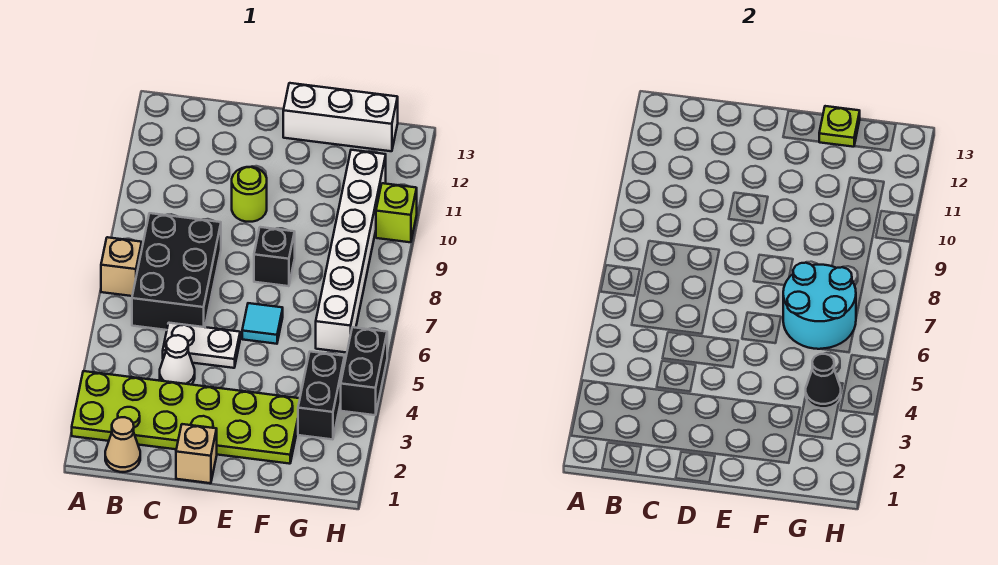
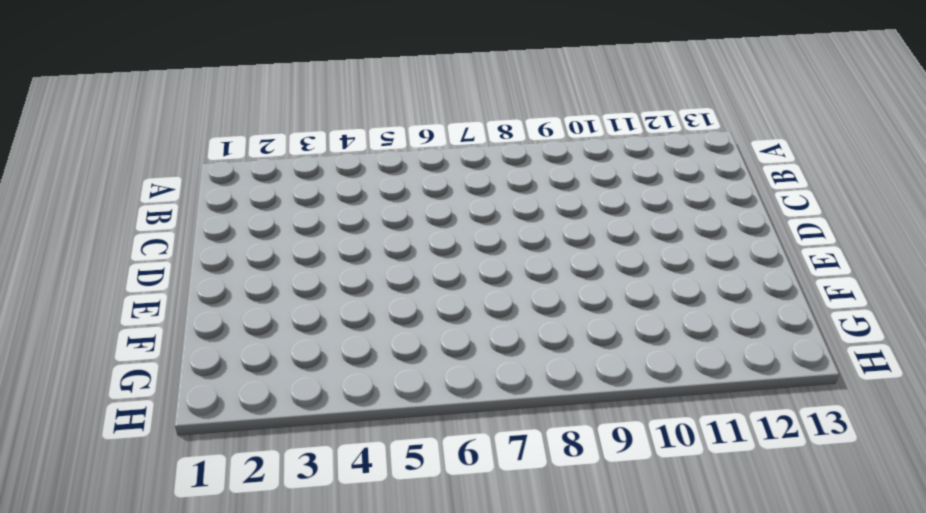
none -> lime 2x6 plate [72,371,300,464]
none -> tan 1x1 brick [101,237,142,296]
none -> tan 1x1 cone [105,417,140,472]

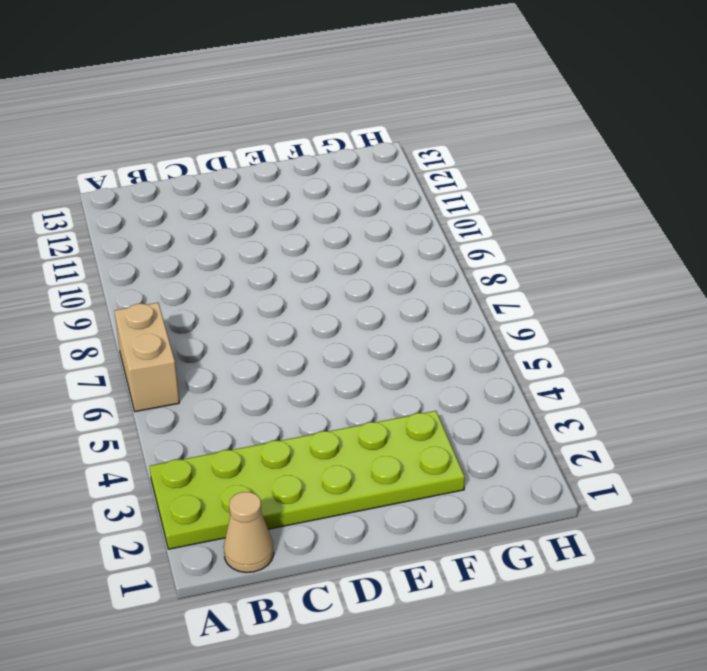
tan 1x2 brick [114,303,179,412] -> tan 1x1 brick [101,237,142,296]
none -> black 2x3 brick [132,213,221,330]
none -> white 1x1 cone [160,335,195,385]
none -> white 1x2 plate [163,323,240,368]

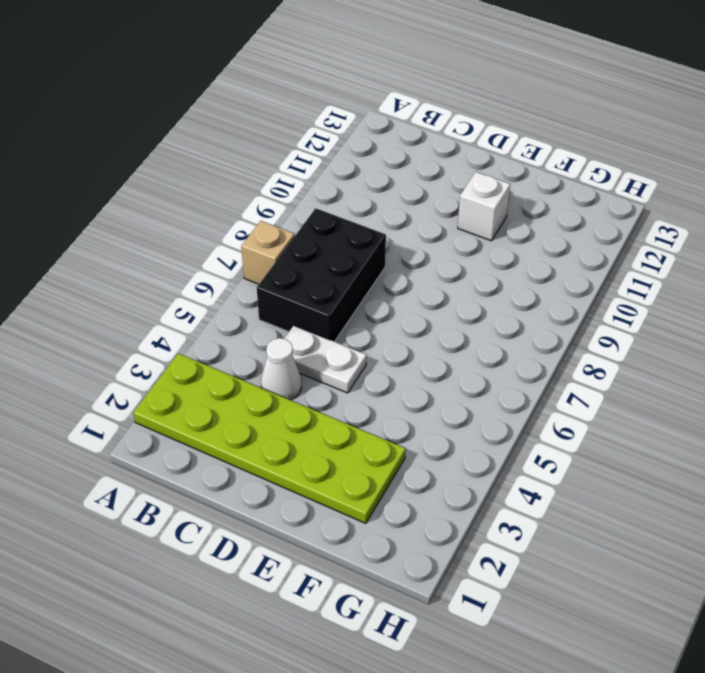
white 1x1 brick [458,172,510,241] -> none
none -> tan 1x1 cone [105,417,140,472]
none -> tan 1x1 brick [176,424,217,483]
none -> lime 1x1 round brick [232,167,267,222]

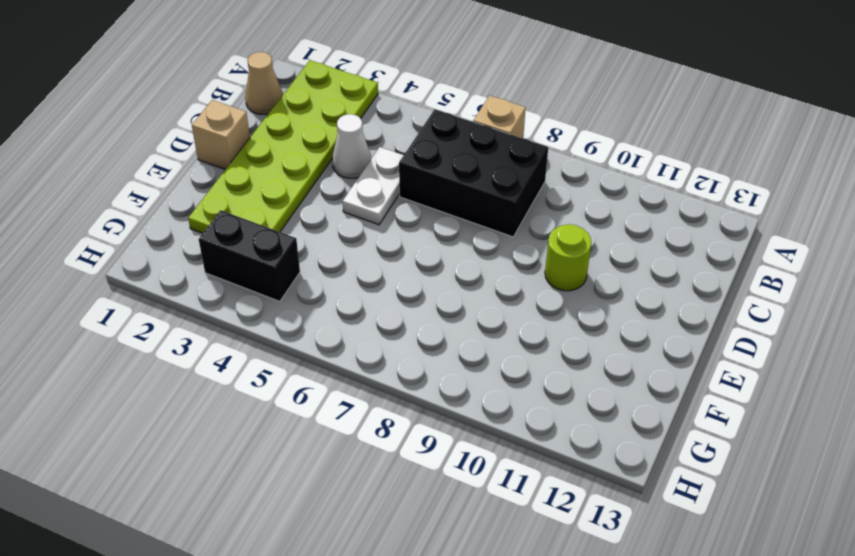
none -> cyan 1x1 tile [242,303,283,344]
none -> black 1x1 brick [254,227,295,286]
none -> white 1x3 brick [283,83,398,151]

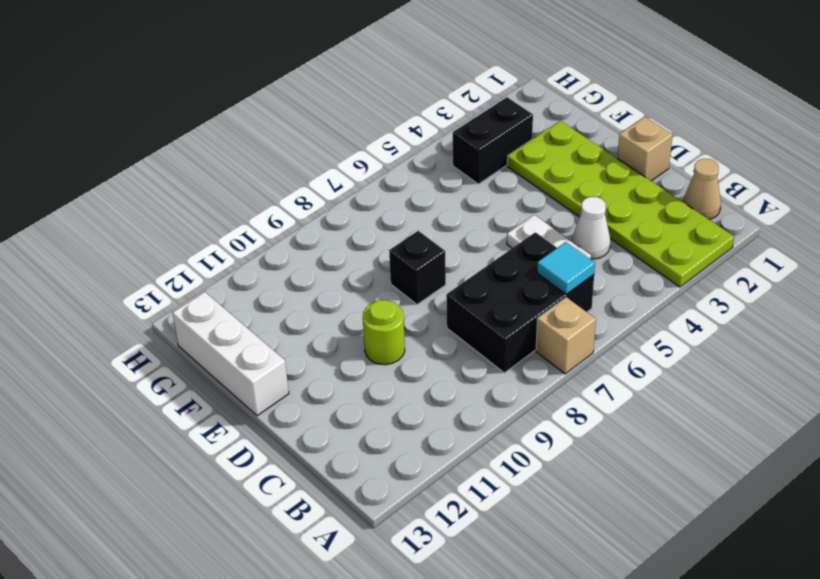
cyan 1x1 tile [537,242,595,294] -> cyan 1x1 tile moved to [242,303,283,344]
none -> white 1x6 brick [316,150,386,353]
none -> black 1x2 brick [341,327,387,415]
none -> lime 1x1 brick [376,183,417,242]

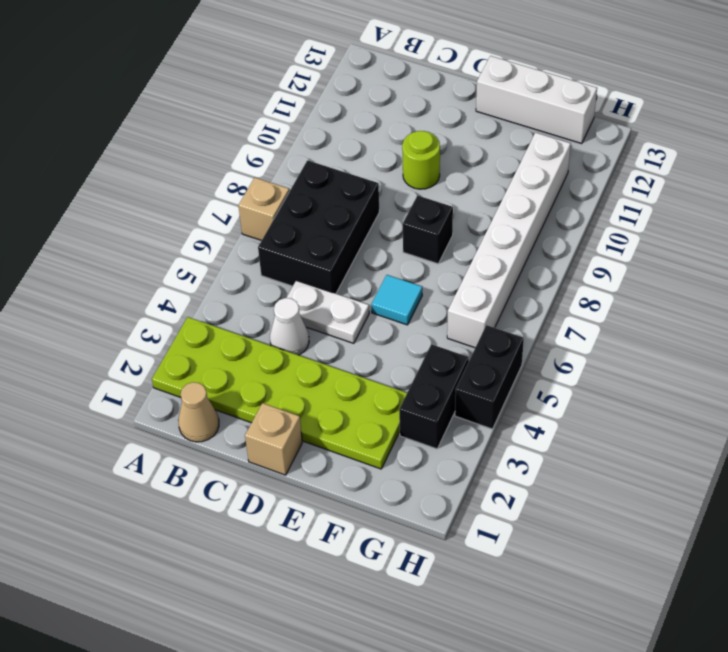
none -> lime 1x1 brick [376,183,417,242]
none -> cyan 2x2 round brick [783,263,856,349]
none -> lime 1x1 plate [819,106,860,147]

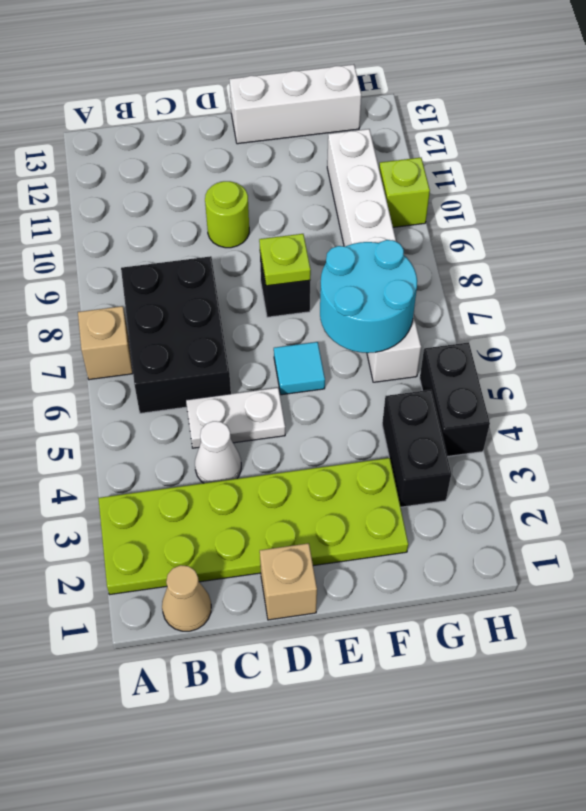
lime 1x1 plate [259,234,311,286] -> lime 1x1 plate moved to [819,106,860,147]
none -> black 1x1 cone [806,354,841,408]

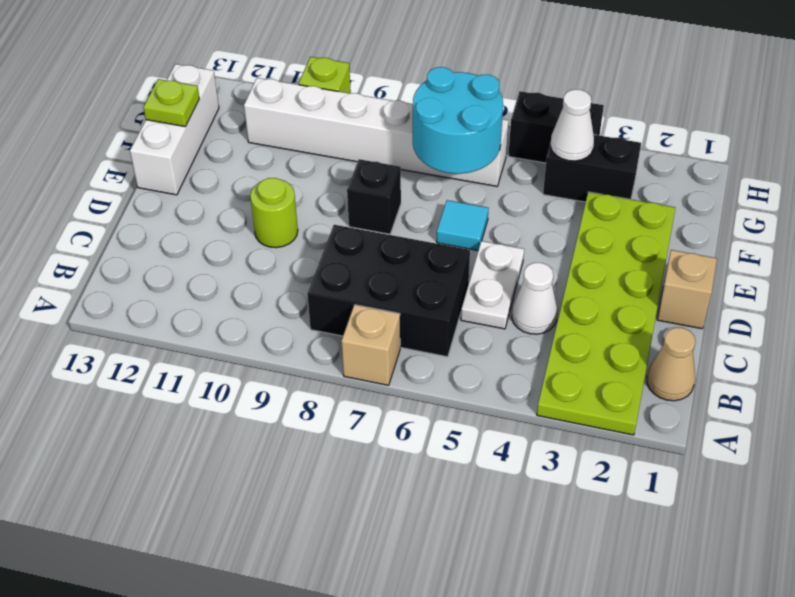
white 1x1 cone [551,90,594,161] -> black 1x1 cone [806,354,841,408]

